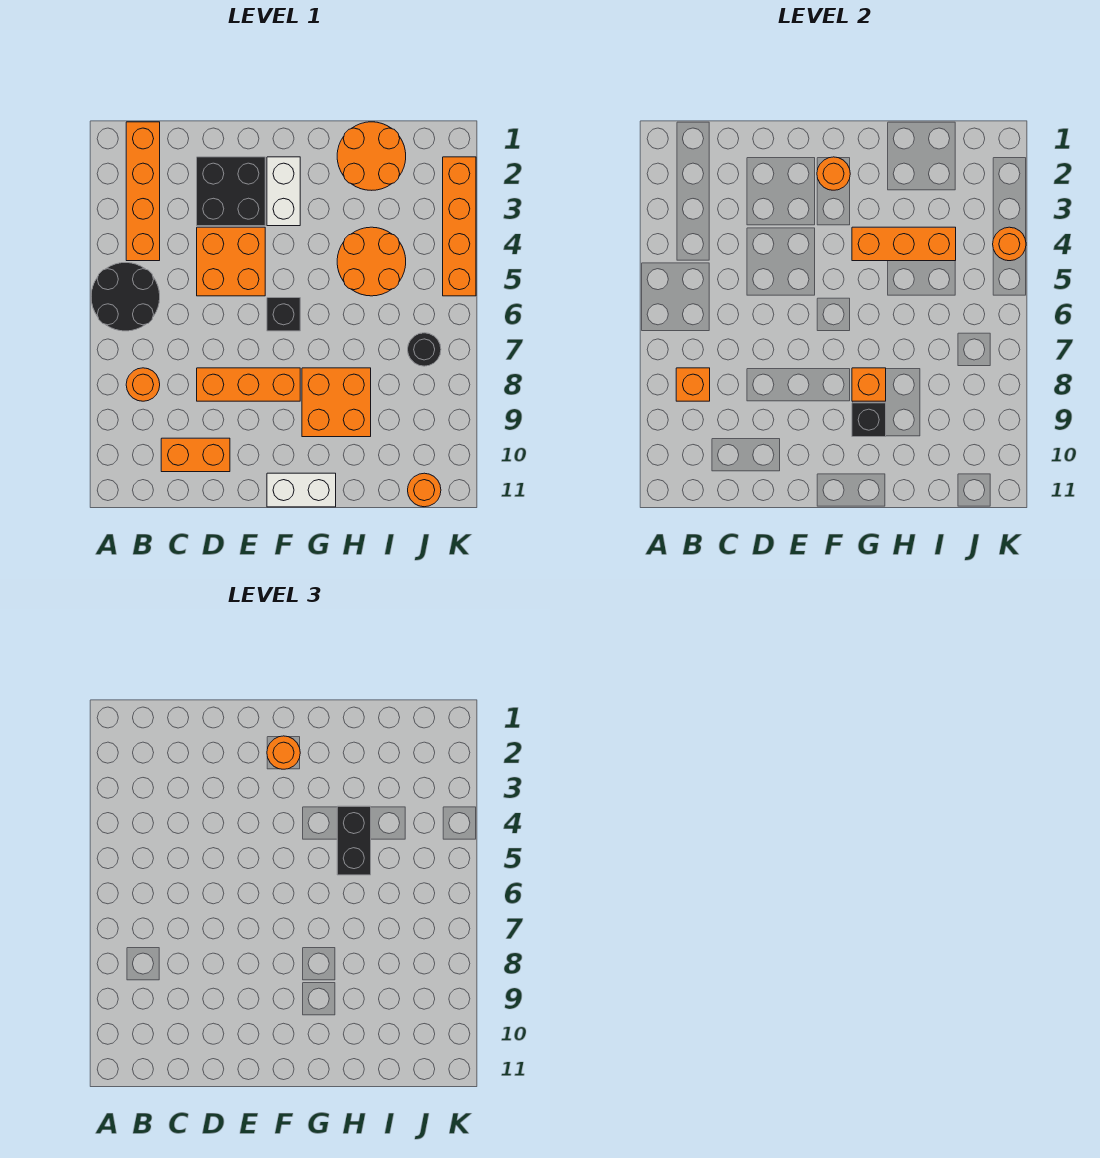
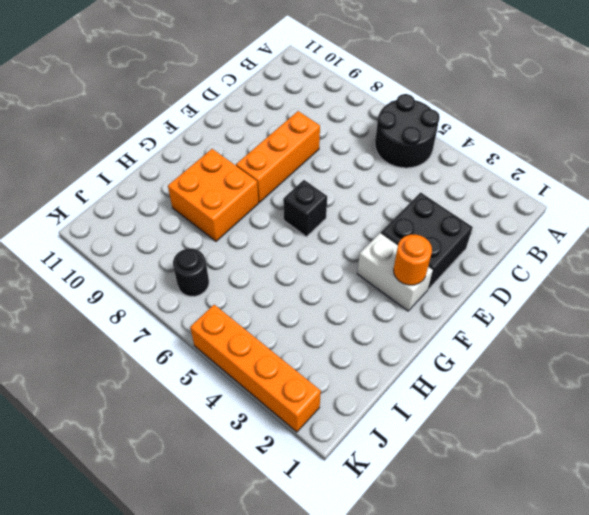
none -> orange 1x4 brick [126,122,160,261]
none -> orange 1x1 round brick [126,368,160,401]
none -> orange 1x2 brick [161,438,230,472]

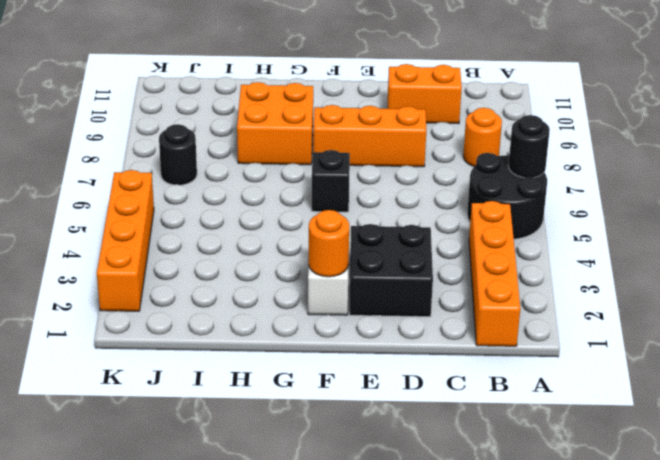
black 1x1 round brick [508,115,550,178] -> none
none -> orange 2x2 brick [197,227,265,296]
none -> white 1x2 brick [267,473,336,507]
none -> orange 2x2 round brick [337,122,406,190]

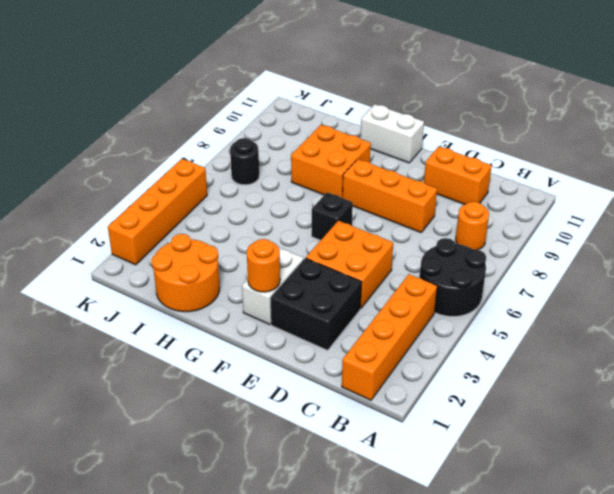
none -> orange 2x2 round brick [337,227,406,296]
none -> orange 1x1 round brick [408,473,441,507]
none -> orange 1x1 brick [676,368,710,401]

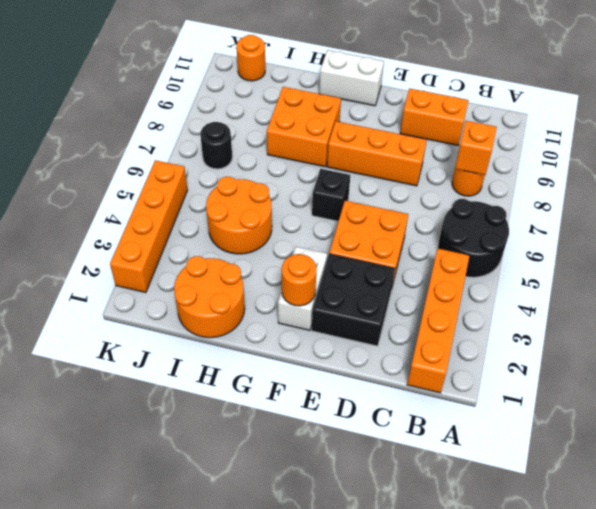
none -> orange 1x3 brick [852,227,956,261]
none -> orange 1x1 brick [852,368,886,401]
none -> black 1x1 brick [852,403,886,437]

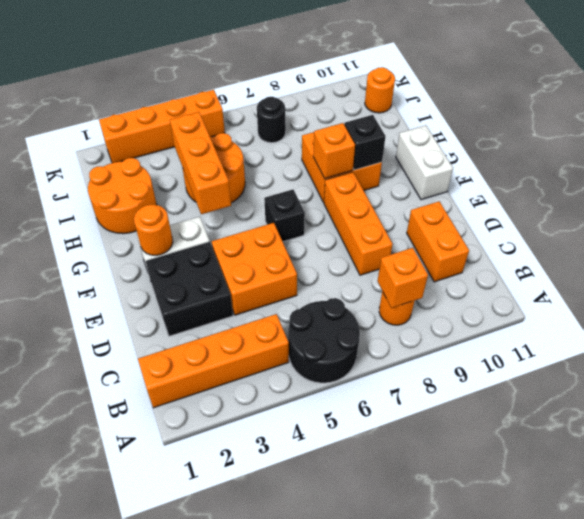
none -> orange 1x1 round brick [993,227,1026,261]
none -> orange 1x1 round brick [267,736,300,769]
none -> black 1x2 brick [337,806,371,875]

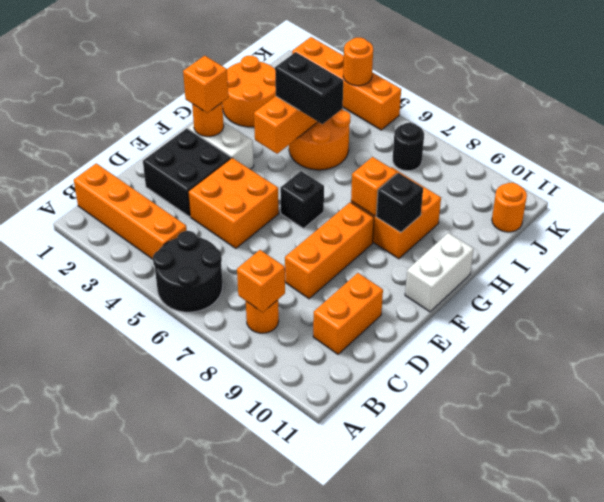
orange 1x1 brick [183,56,228,113] -> orange 1x1 round brick [267,736,300,769]

